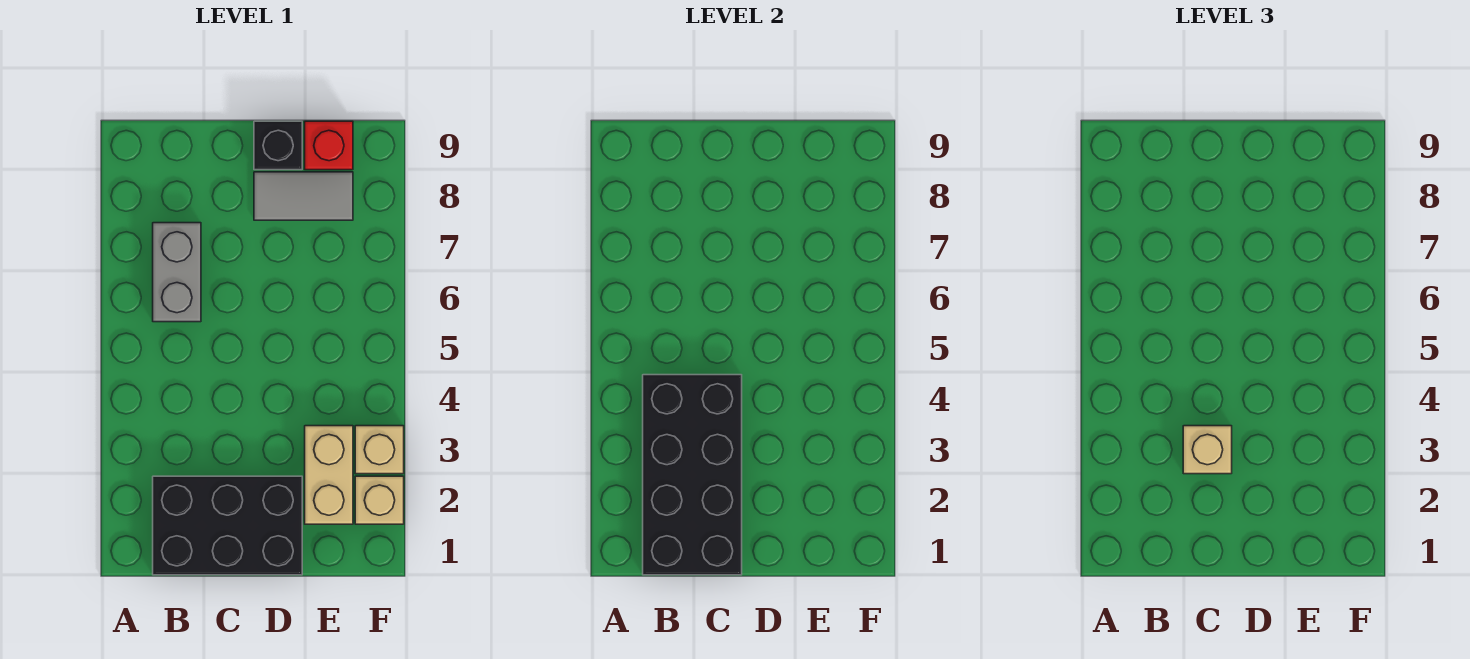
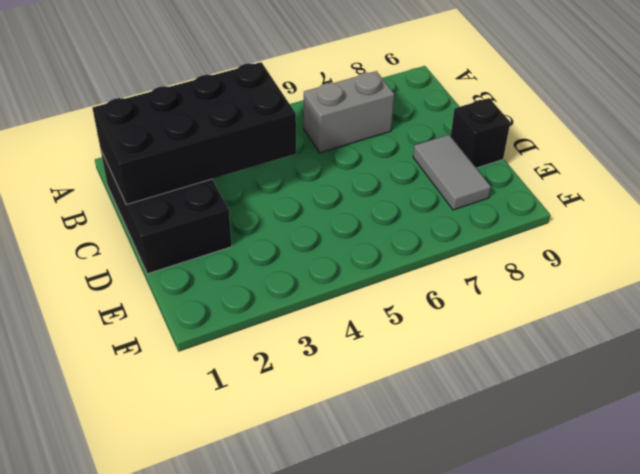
none -> tan 1x2 brick [305,426,353,524]
none -> red 1x1 brick [305,121,353,170]

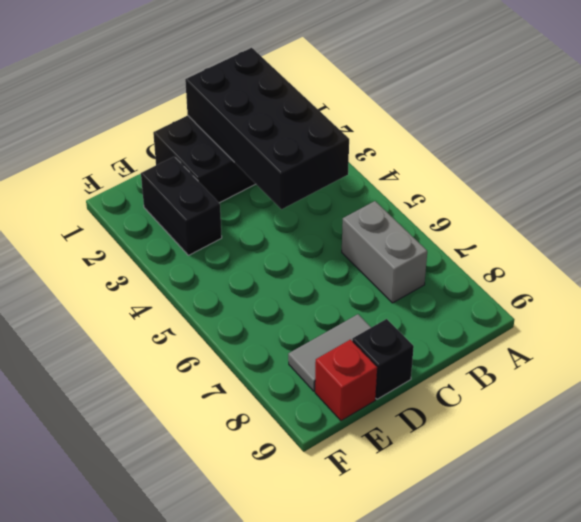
black 1x2 brick [141,157,222,255] -> tan 1x2 brick [305,426,353,524]
none -> tan 1x1 brick [355,476,404,524]
none -> tan 1x1 brick [355,426,404,474]

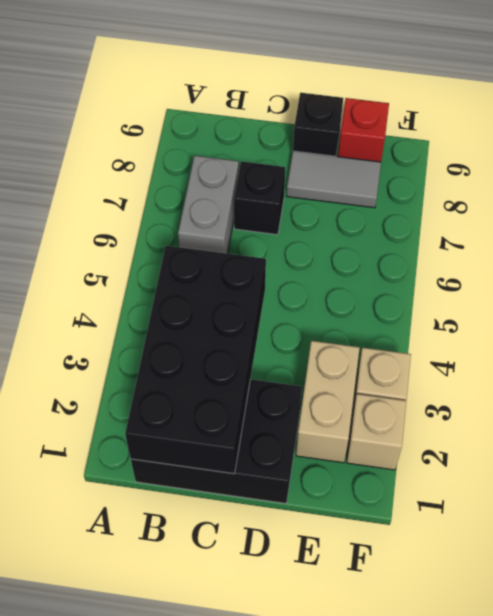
black 1x1 brick [234,161,285,235] -> none
none -> tan 1x1 brick [1183,426,1232,474]

